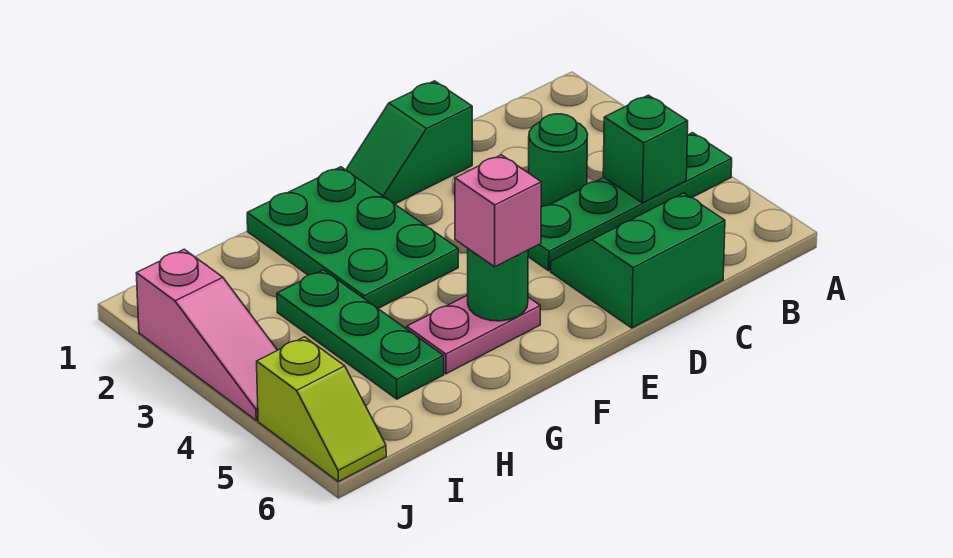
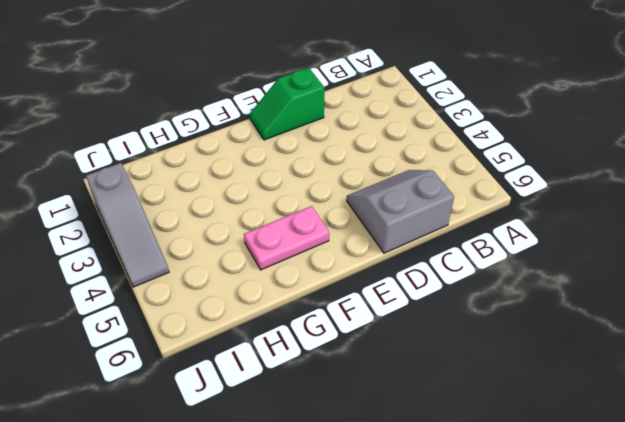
grey 2x2 slope [347,170,454,253] -> green 2x2 slope [551,193,725,328]
grey 1x3 slope [86,163,169,287] -> pink 1x3 slope [136,249,277,420]
none -> green 1x4 plate [528,133,732,271]
none -> green 1x1 round brick [529,114,588,207]
none -> green 2x3 plate [247,167,458,308]

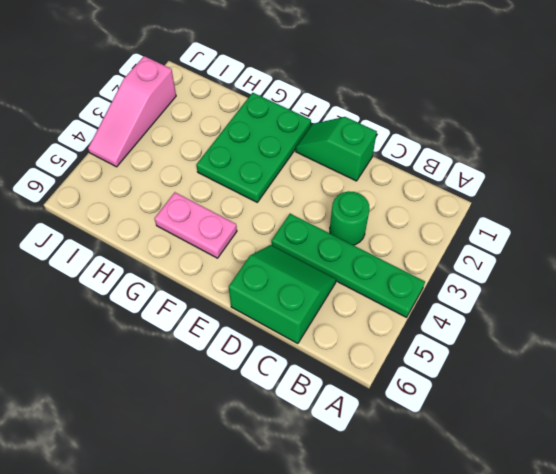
none -> green 1x3 plate [277,270,444,399]
none -> lime 1x2 slope [257,337,386,482]
none -> green 1x1 brick [603,95,688,203]

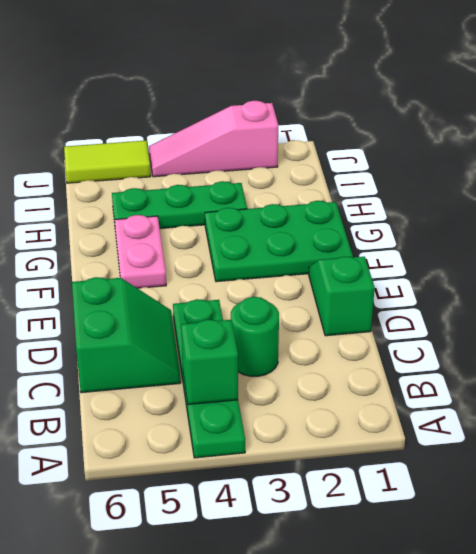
lime 1x2 tile [64,140,151,183] -> lime 1x2 slope [257,337,386,482]
none -> green 1x1 round brick [468,249,528,321]
none -> pink 1x1 brick [455,155,541,267]

